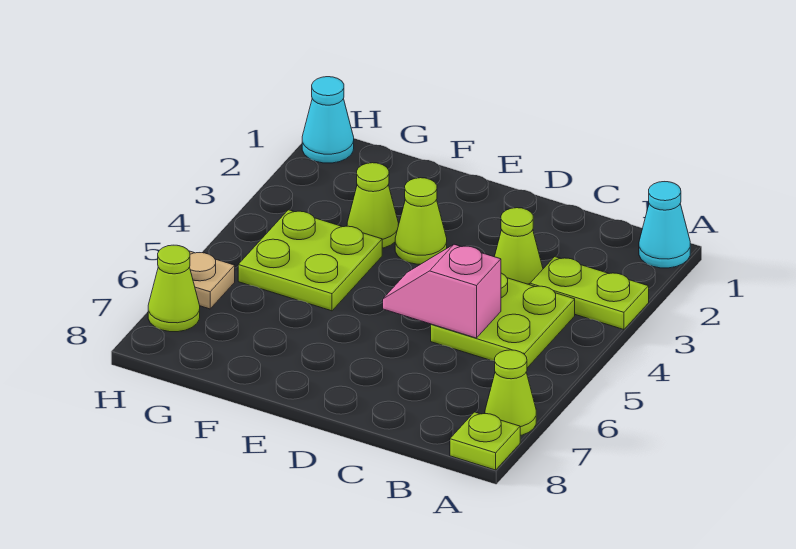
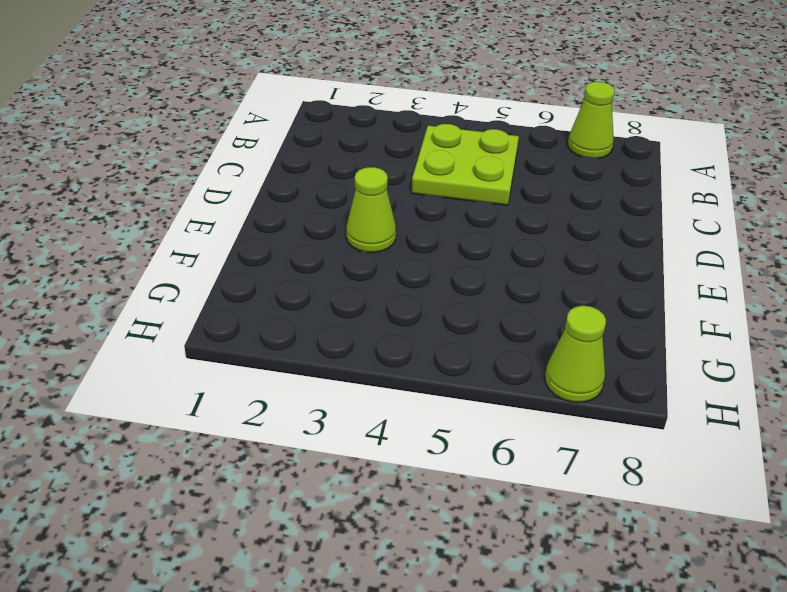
none -> cyan 1x1 cone [639,182,690,268]
none -> lime 1x2 plate [530,257,649,330]
none -> lime 1x1 plate [450,412,520,470]

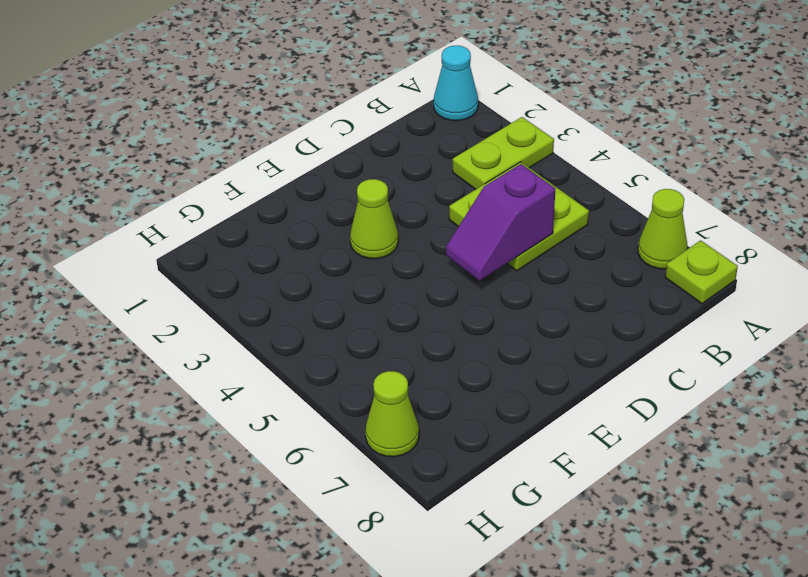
purple 1x2 slope [446,164,555,281] -> pink 1x2 slope [383,244,501,338]
none -> lime 1x1 cone [495,208,543,285]
none -> lime 1x1 cone [347,163,399,248]
none -> lime 2x2 plate [238,210,382,311]

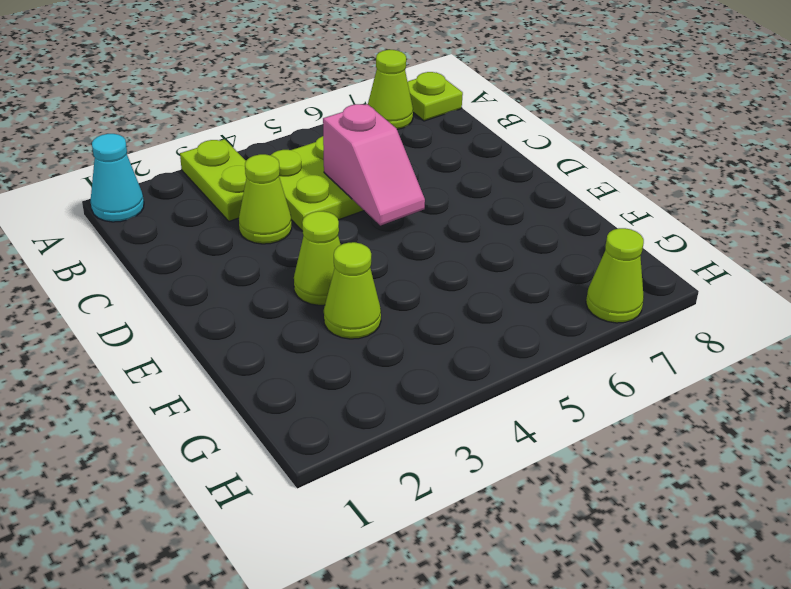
none -> lime 2x2 plate [238,210,382,311]
none -> cyan 1x1 cone [302,77,354,163]
none -> tan 1x1 plate [189,251,235,309]

